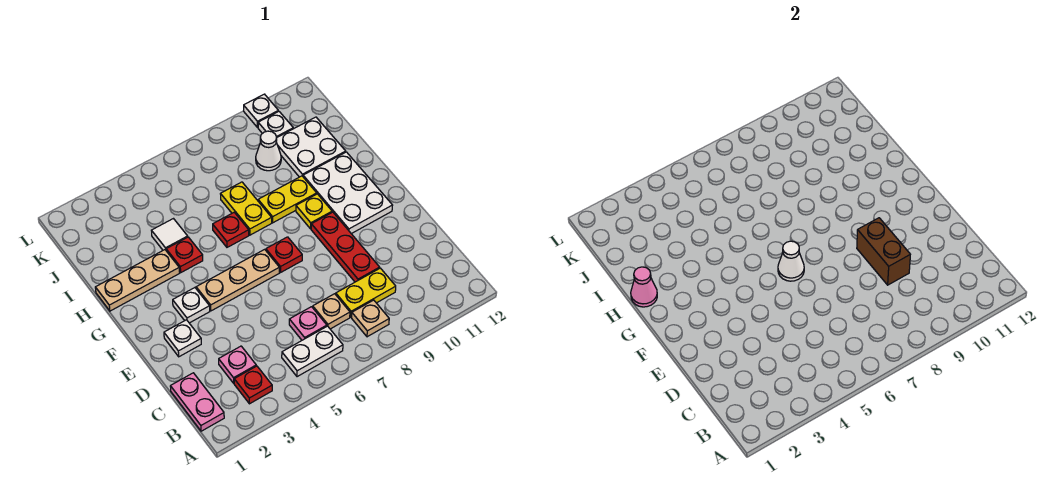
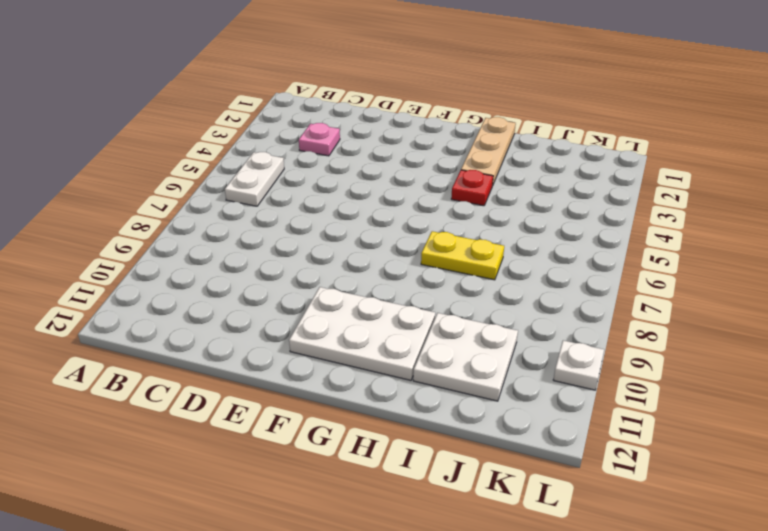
none -> pink 1x2 plate [170,373,224,431]
none -> red 1x1 plate [234,366,272,404]
none -> tan 1x1 plate [352,300,389,337]

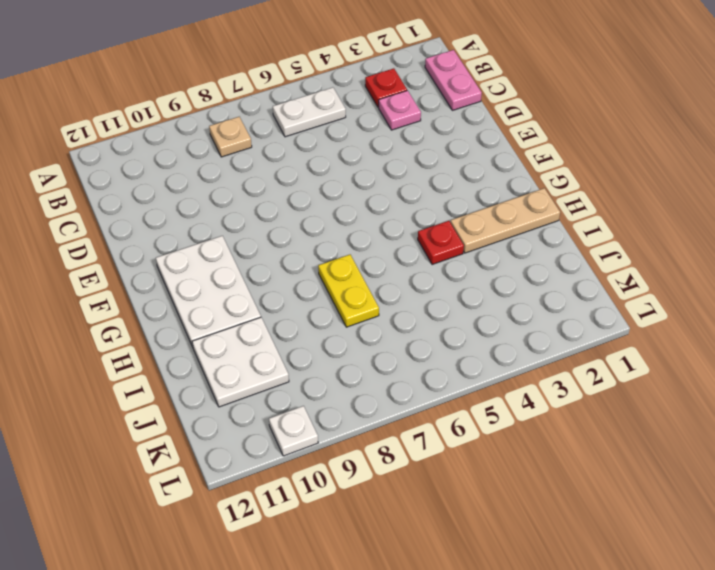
none -> pink 1x1 plate [289,307,327,340]
none -> tan 1x1 plate [313,294,350,329]
none -> yellow 1x2 plate [336,268,396,317]

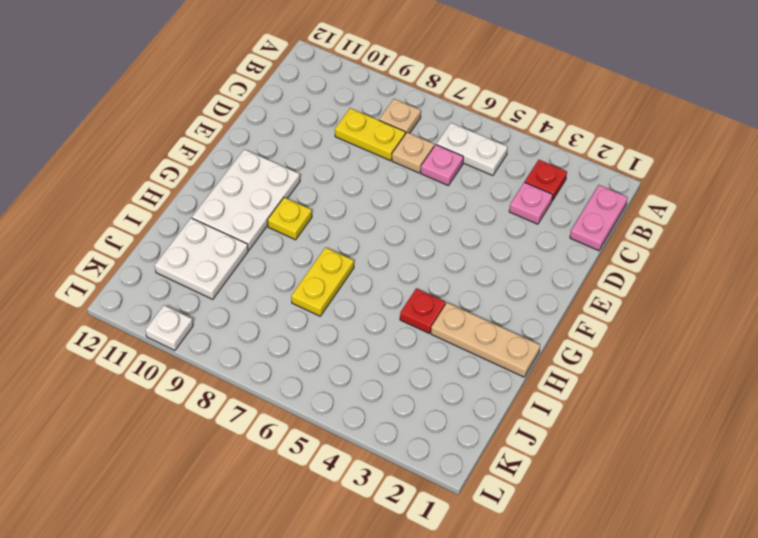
none -> red 1x3 plate [311,212,380,282]
none -> white 1x1 plate [164,320,201,357]
none -> white 1x1 plate [173,288,210,323]

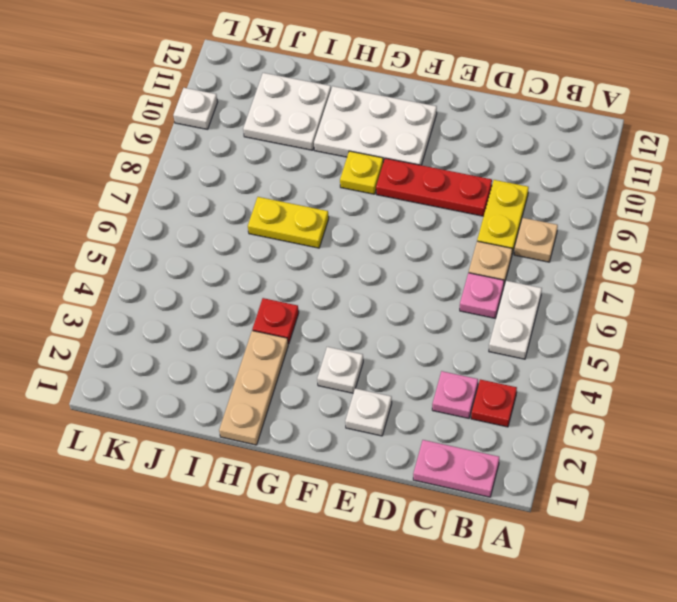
none -> tan 1x3 plate [196,249,279,311]
none -> red 1x1 plate [266,237,302,273]
none -> red 1x1 plate [213,212,249,247]

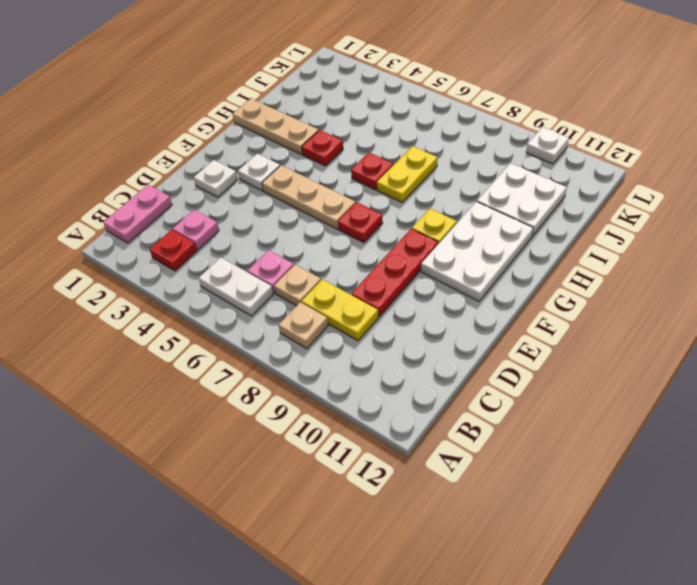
none -> yellow 1x2 plate [258,176,317,223]
none -> white 1x1 tile [151,219,188,250]
none -> white 1x1 cone [256,131,281,171]

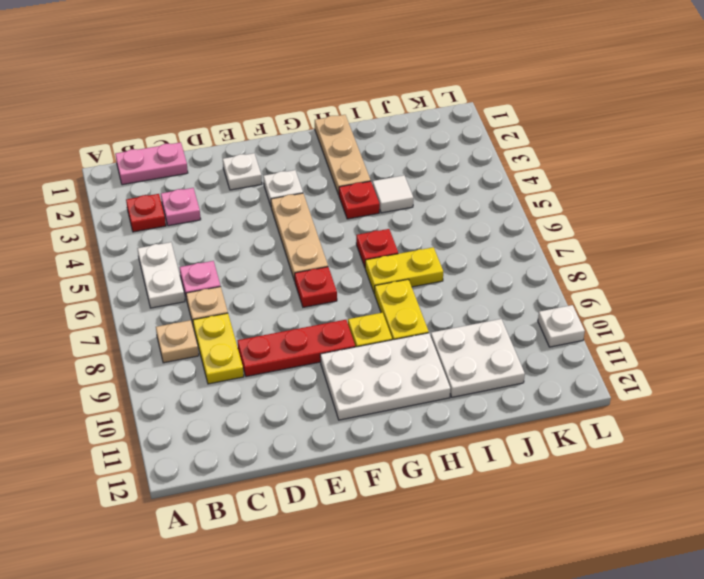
none -> white 1x1 cone [256,131,281,171]
none -> white 1x1 plate [258,111,293,137]
none -> brown 1x2 brick [857,218,910,285]

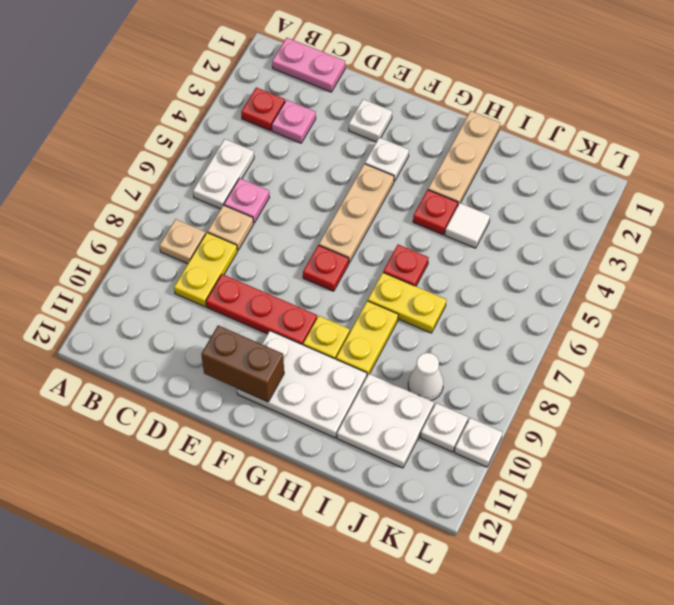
brown 1x2 brick [201,325,284,402] -> brown 1x2 brick moved to [857,218,910,285]
none -> white 1x1 cone [778,241,804,281]
none -> pink 1x1 cone [631,267,657,307]

